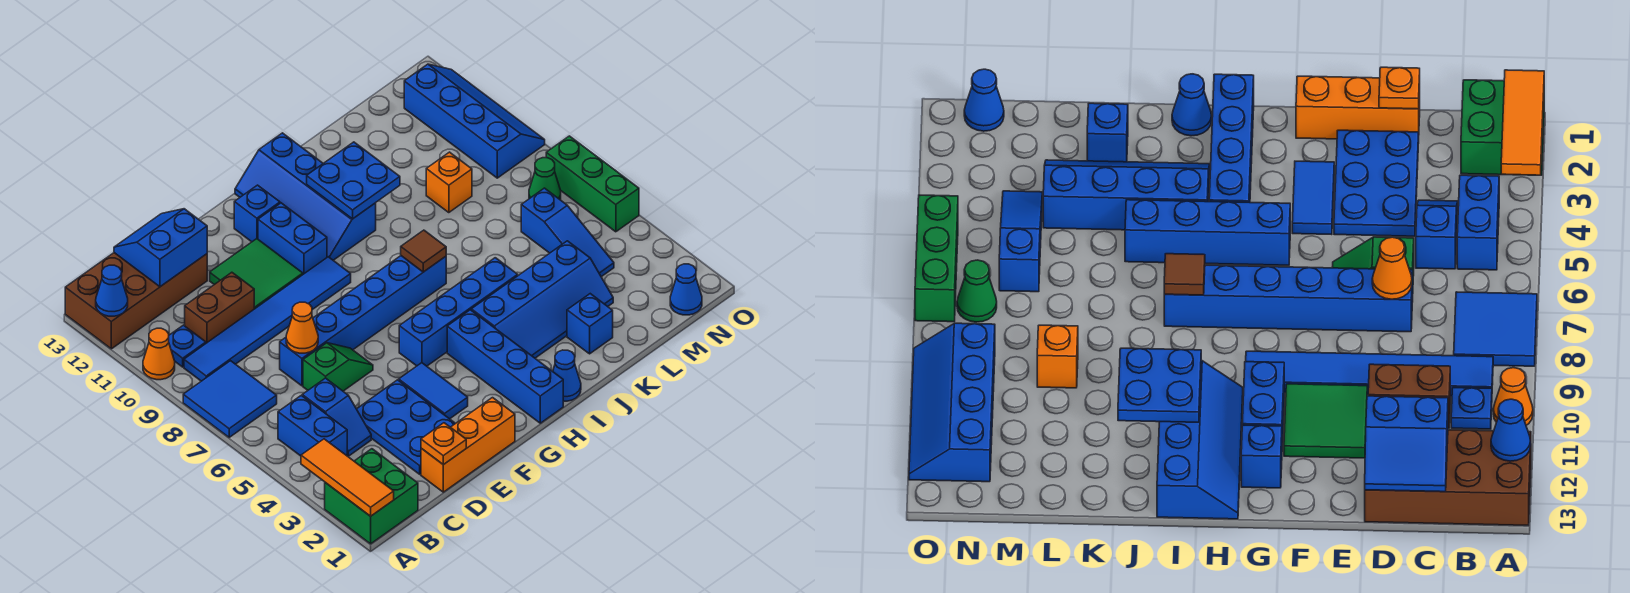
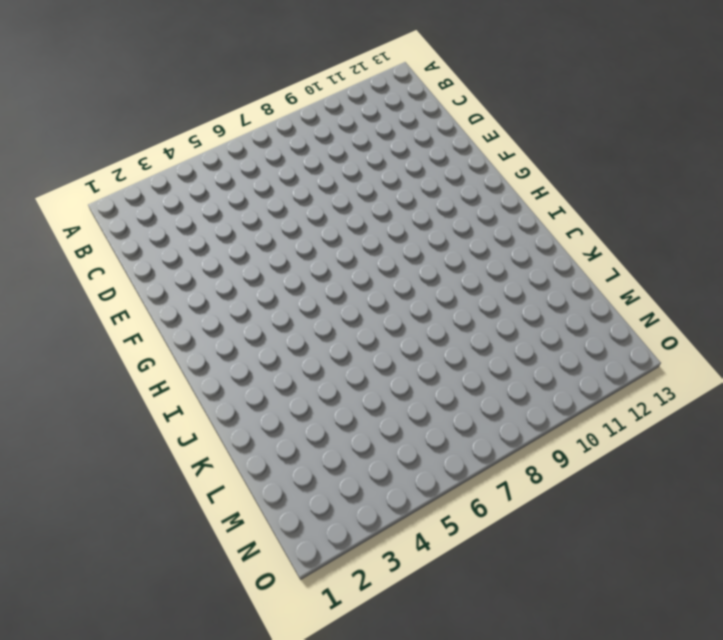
none -> green 2x2 brick [325,449,418,544]
none -> blue 2x2 tile [183,361,277,437]
none -> orange 1x1 cone [143,328,175,380]
none -> brown 2x4 brick [65,253,207,349]

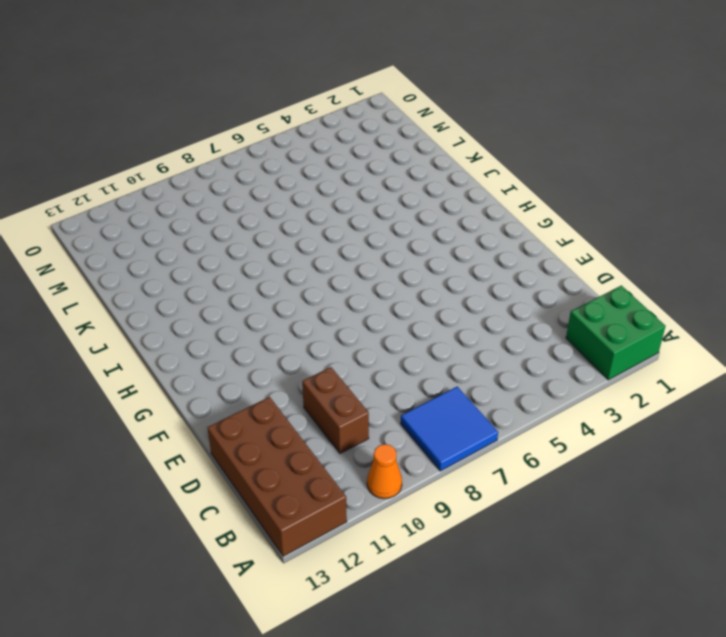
none -> blue 1x2 brick [278,395,347,456]
none -> blue 1x6 tile [184,257,351,381]
none -> blue 1x1 plate [169,325,206,367]
none -> blue 1x2 slope [302,378,371,456]

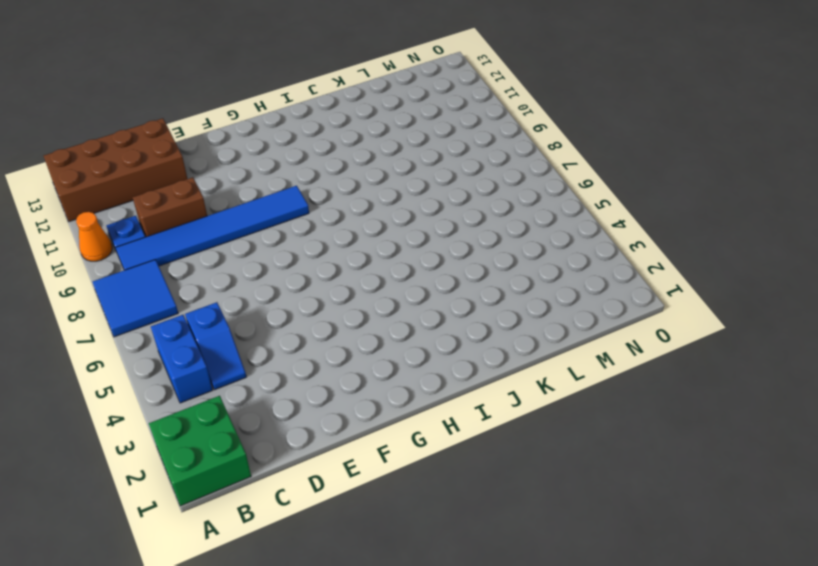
none -> orange 1x3 brick [421,398,515,492]
none -> blue 2x3 plate [357,380,455,474]
none -> green 1x2 slope [303,343,373,391]
none -> blue 1x6 brick [280,256,446,386]

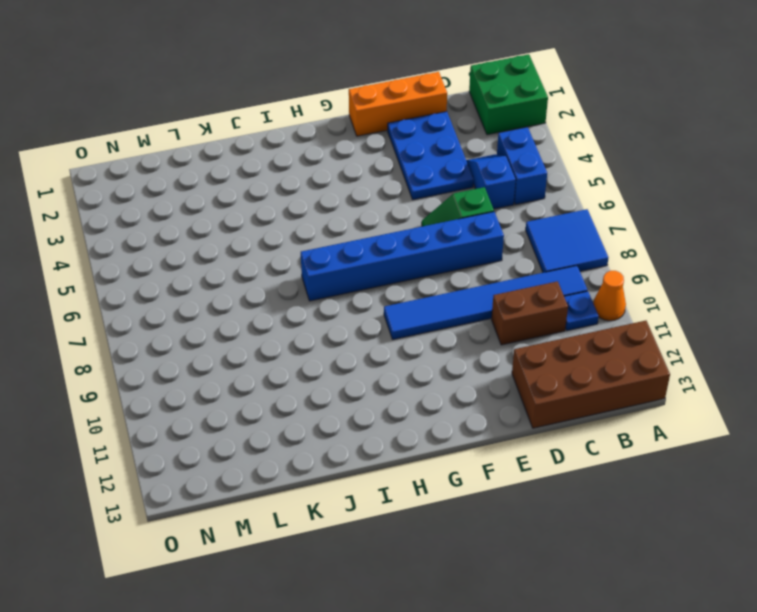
none -> green 2x2 tile [210,239,303,309]
none -> blue 1x2 tile [399,363,468,419]
none -> blue 1x4 brick [399,258,518,366]
none -> blue 1x2 brick [258,203,327,274]

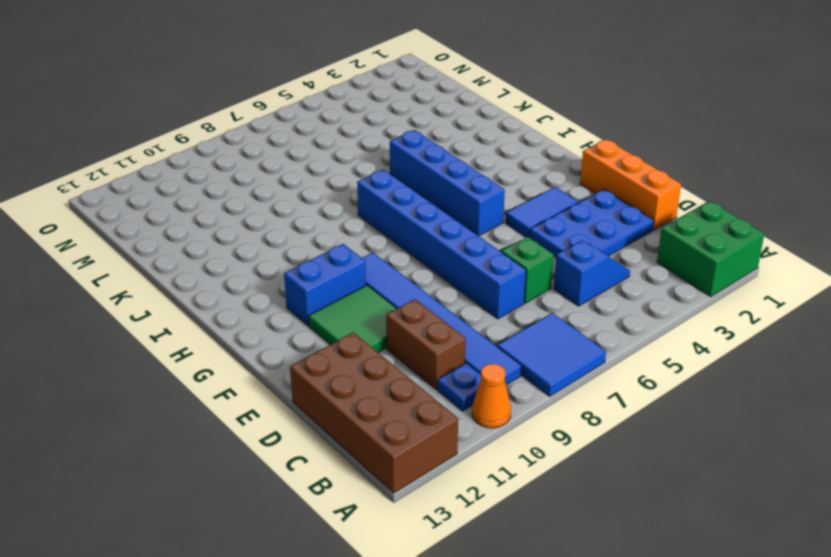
none -> blue 1x2 brick [278,395,347,456]
none -> blue 1x1 brick [234,185,280,242]
none -> blue 1x4 brick [447,310,563,423]
none -> blue 2x4 slope [235,133,376,260]

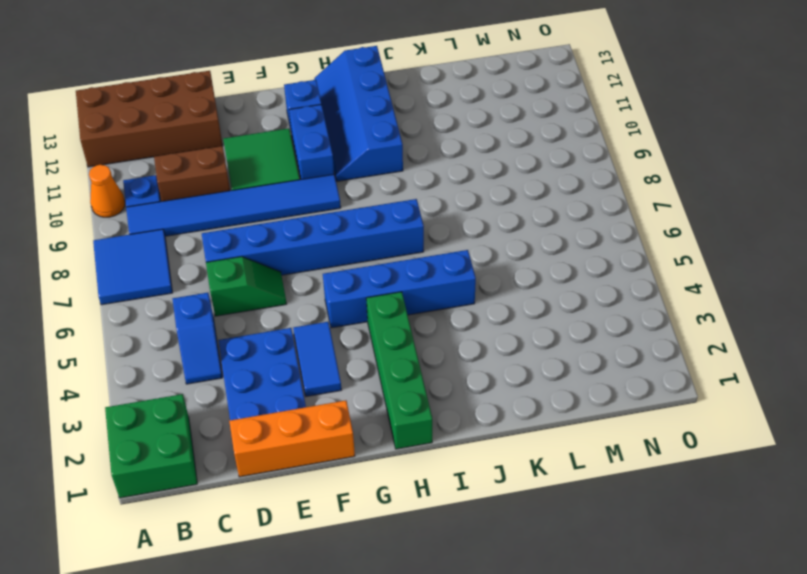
green 1x4 brick [366,292,432,449] -> blue 1x4 brick [447,310,563,423]
none -> blue 1x2 brick [278,395,347,456]
none -> blue 1x1 cone [553,350,581,401]
none -> blue 2x4 slope [471,241,613,358]
none -> blue 1x1 brick [567,294,613,354]

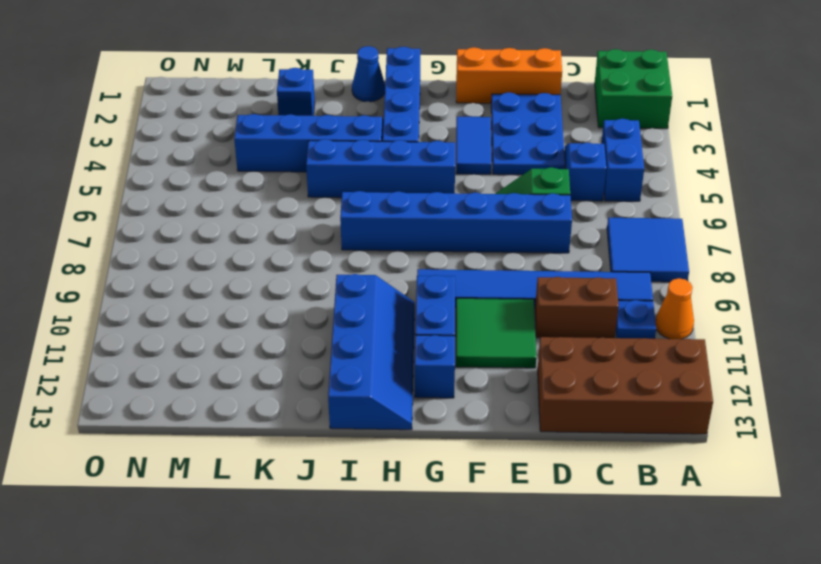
none -> orange 1x1 brick [426,152,472,213]
none -> blue 1x3 slope [521,188,614,277]
none -> blue 1x1 cone [670,264,702,315]
none -> green 1x1 cone [529,158,561,199]

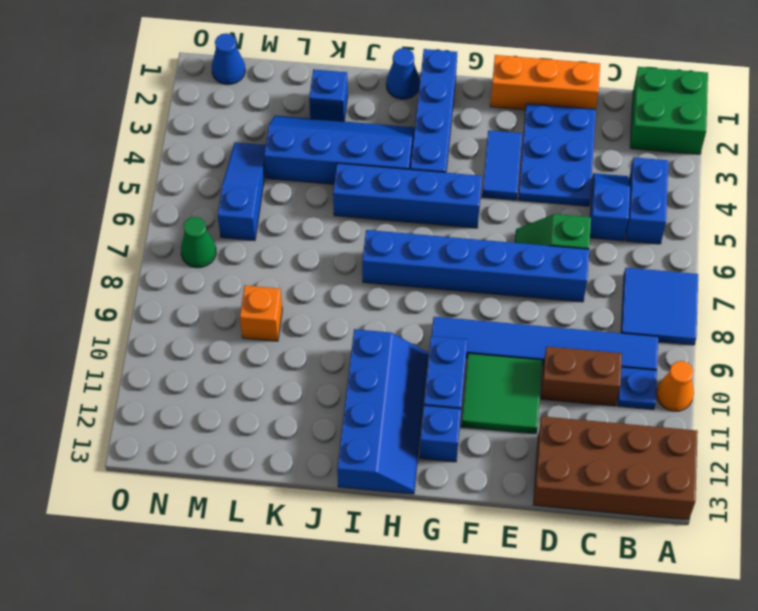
none -> blue 2x4 slope [404,64,545,178]
none -> green 1x3 brick [546,136,639,232]
none -> orange 1x3 tile [301,439,394,516]
none -> blue 1x1 cone [96,265,128,316]

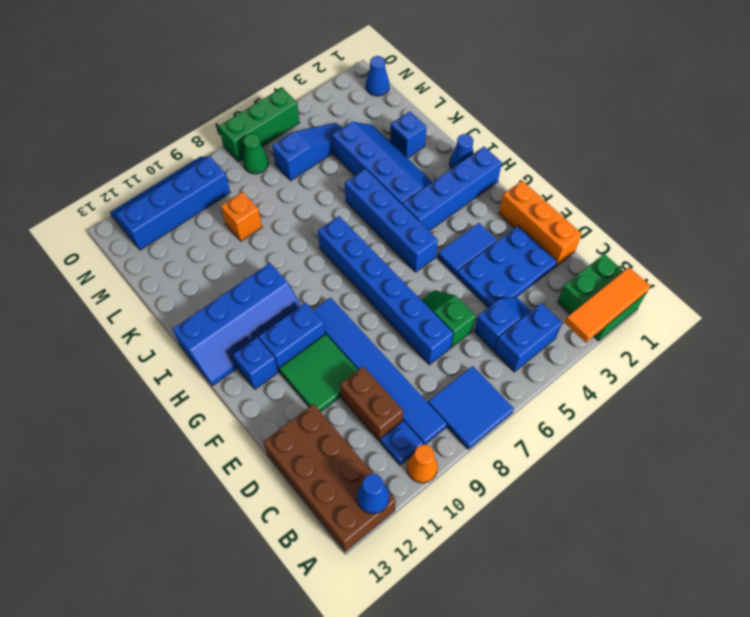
none -> blue 2x2 slope [114,209,207,287]
none -> orange 1x1 plate [421,423,466,465]
none -> orange 1x1 cone [286,302,318,353]
none -> brown 1x1 tile [401,230,446,272]

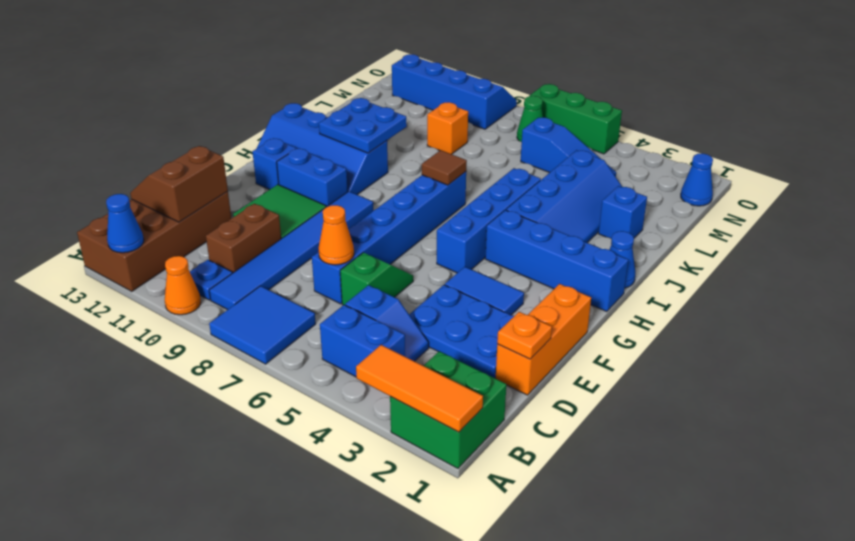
brown 2x2 slope [130,146,228,222] -> blue 2x2 slope [114,209,207,287]

